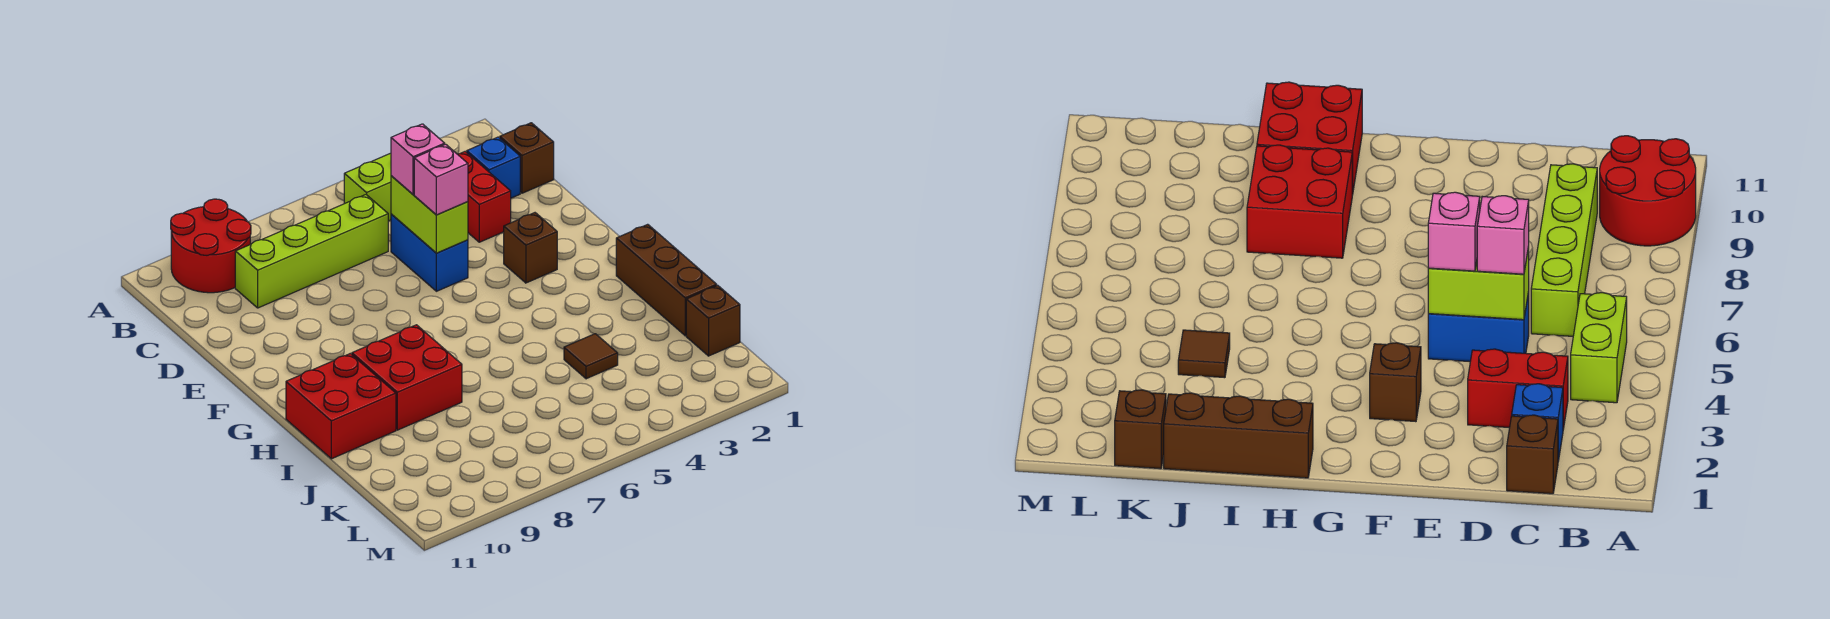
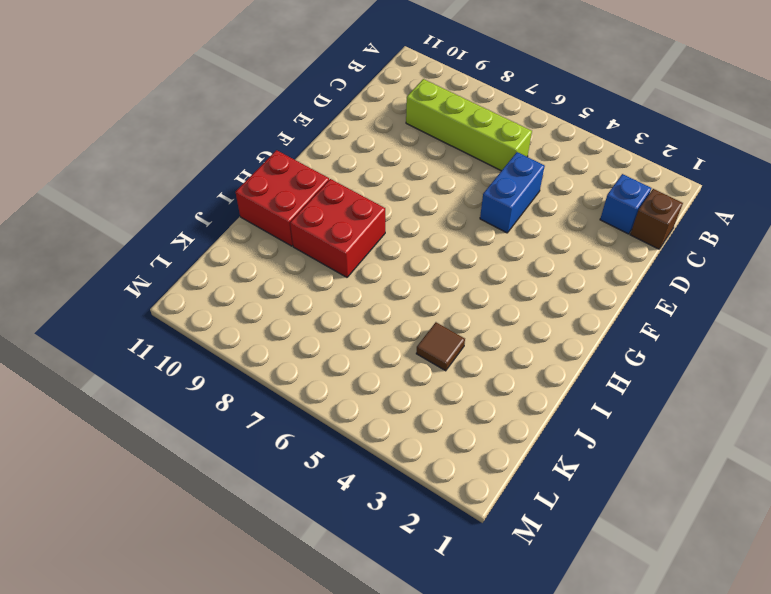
none -> red 2x2 round brick [171,199,251,293]
none -> lime 1x2 brick [344,153,391,221]
none -> red 1x2 brick [458,152,511,242]

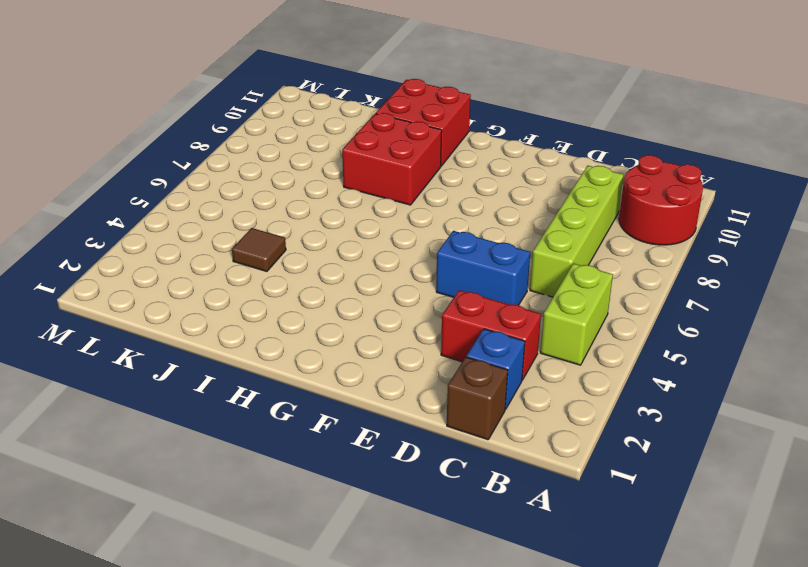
none -> brown 1x1 brick [504,213,557,283]
none -> brown 1x3 brick [616,224,717,336]
none -> brown 1x1 brick [686,285,740,356]

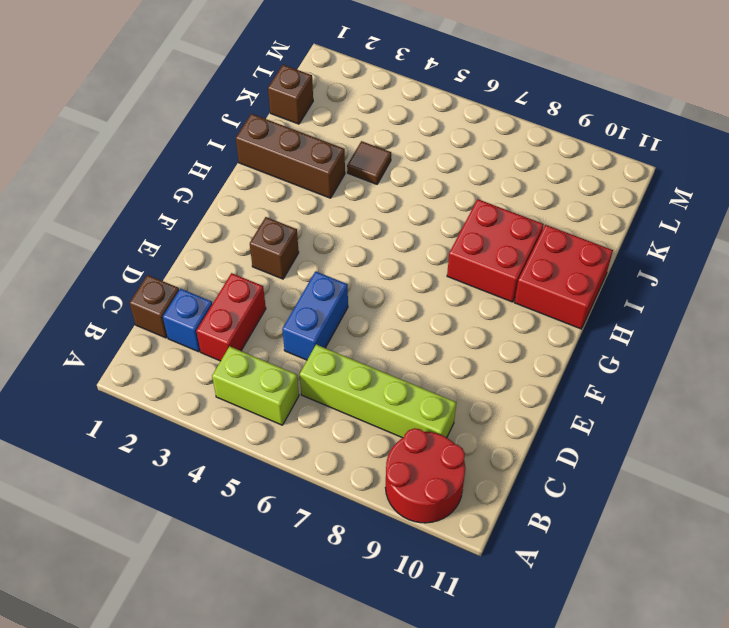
brown 1x3 brick [236,114,345,198] -> brown 1x3 brick turned to [616,224,717,336]
none -> lime 1x2 brick [391,176,468,253]
none -> pink 1x1 brick [391,124,445,195]
none -> pink 1x1 brick [414,144,468,215]

